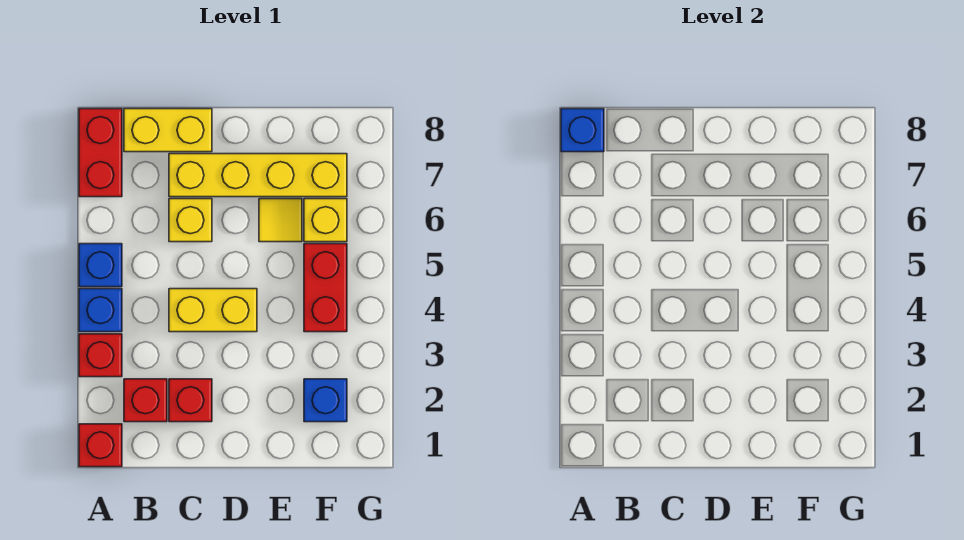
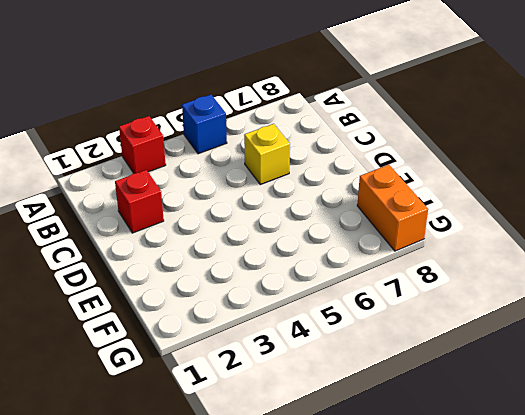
orange 1x2 brick [357,165,428,251] -> none
none -> red 1x1 brick [79,424,122,467]
none -> blue 1x1 brick [79,289,122,332]
none -> red 1x2 brick [79,109,122,197]

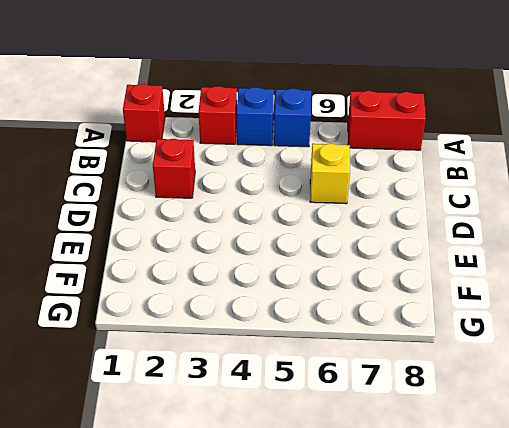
none -> red 1x1 brick [124,379,167,422]
none -> yellow 1x2 brick [124,109,212,152]
none -> yellow 1x2 brick [169,289,257,332]

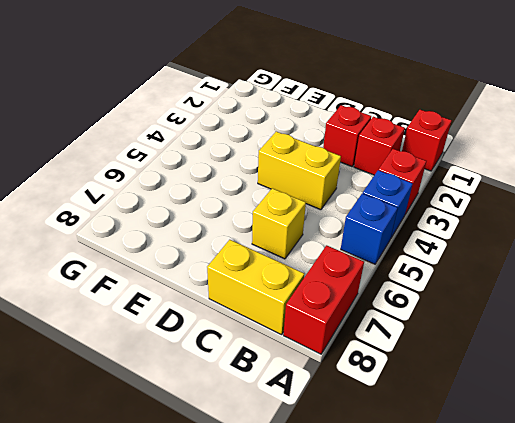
none -> yellow 1x4 brick [169,154,347,197]
none -> yellow 1x1 tile [259,199,302,242]
none -> blue 1x1 brick [304,379,347,422]

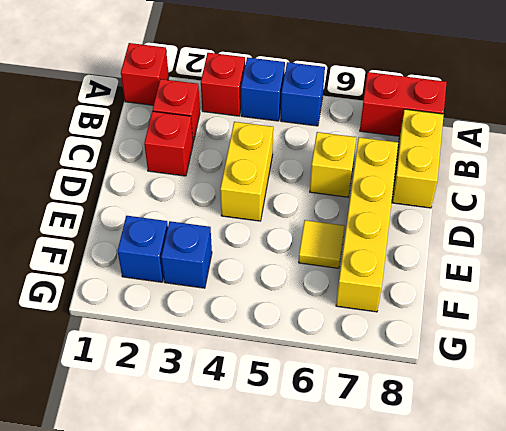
blue 1x1 brick [161,221,212,288] -> blue 1x1 brick moved to [561,109,604,152]
none -> red 1x2 brick [304,244,347,332]
none -> yellow 1x1 brick [304,199,347,242]

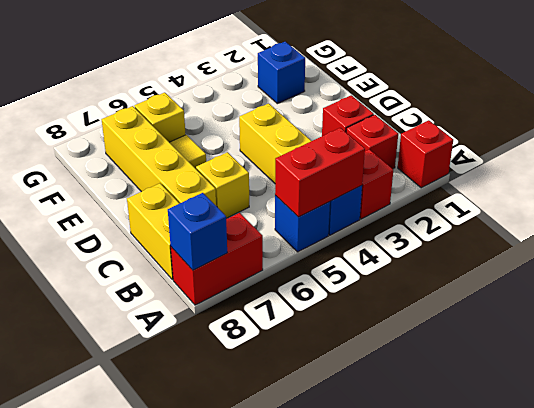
red 1x2 brick [275,128,365,217] -> red 1x2 brick moved to [304,244,347,332]

